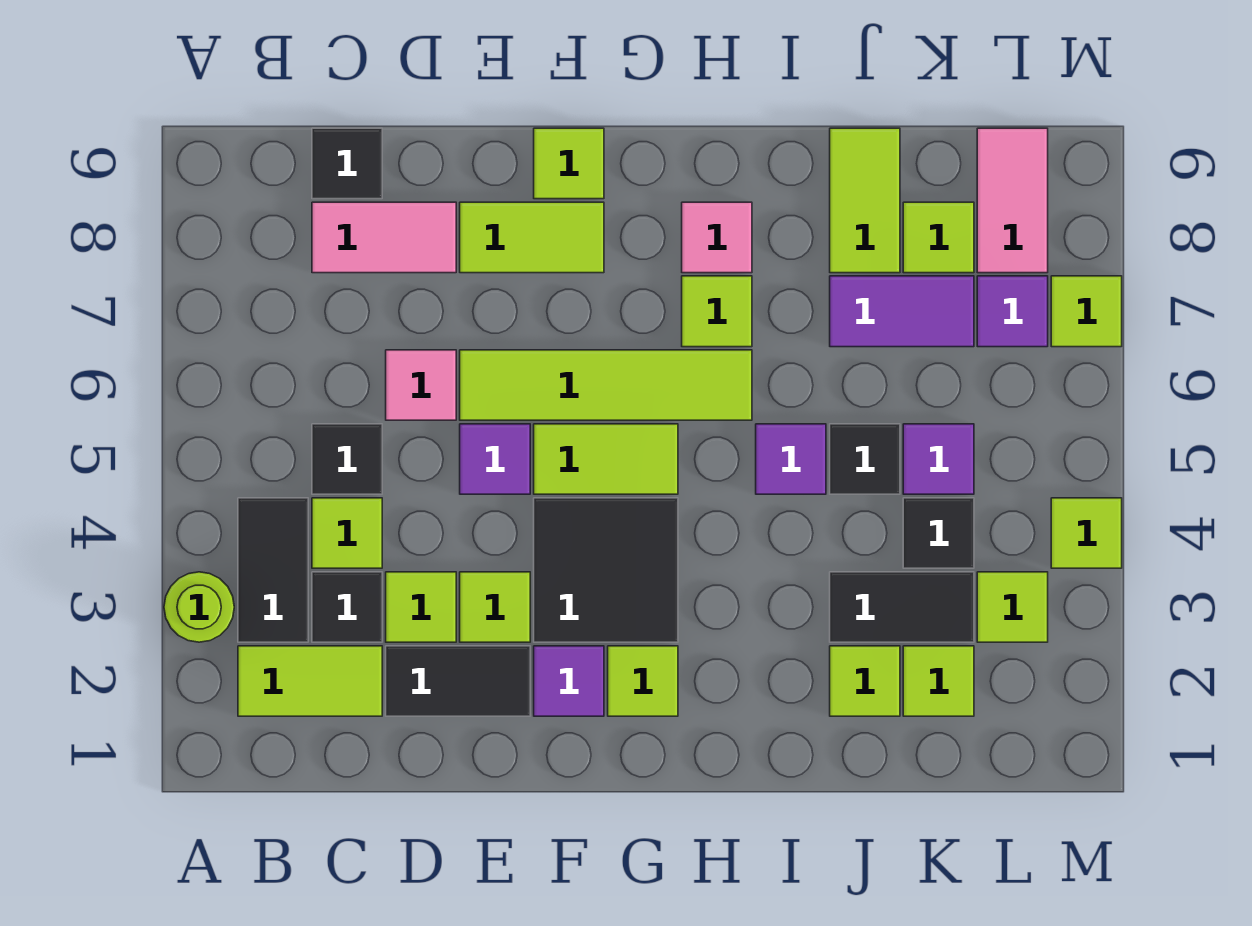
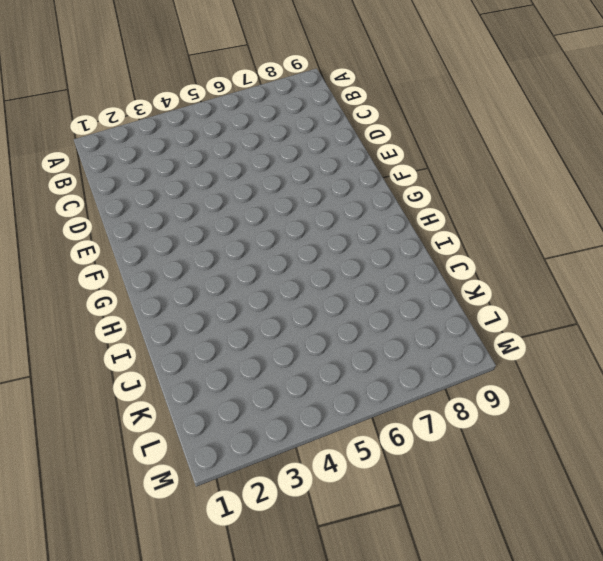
none -> lime 1x1 round brick [164,572,234,642]
none -> lime 1x2 tile [238,646,382,716]
none -> black 1x2 tile [238,498,308,642]
none -> black 1x1 tile [312,572,382,642]

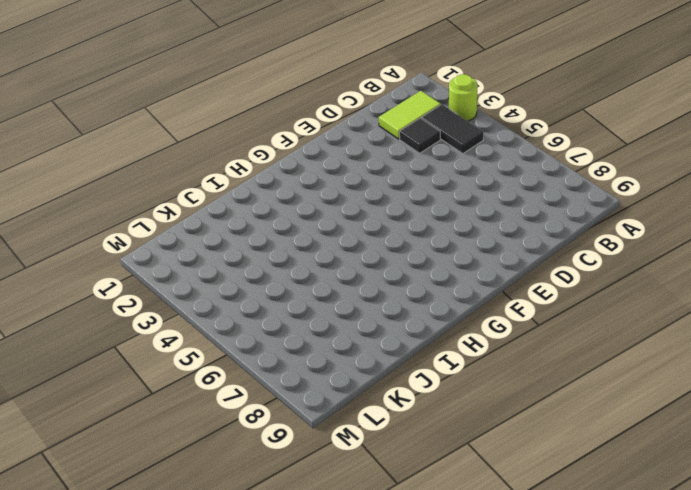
none -> lime 1x1 tile [312,498,382,568]
none -> black 1x1 tile [312,424,382,494]
none -> pink 1x2 tile [312,202,456,273]
none -> black 1x1 tile [312,128,382,199]

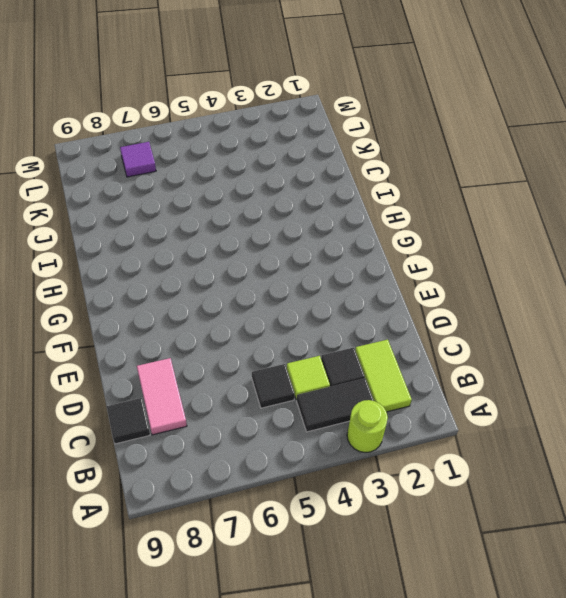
none -> black 1x2 tile [386,646,530,716]
none -> lime 1x1 tile [386,572,456,642]
none -> pink 1x1 tile [386,350,456,420]
none -> lime 1x1 tile [460,572,530,642]

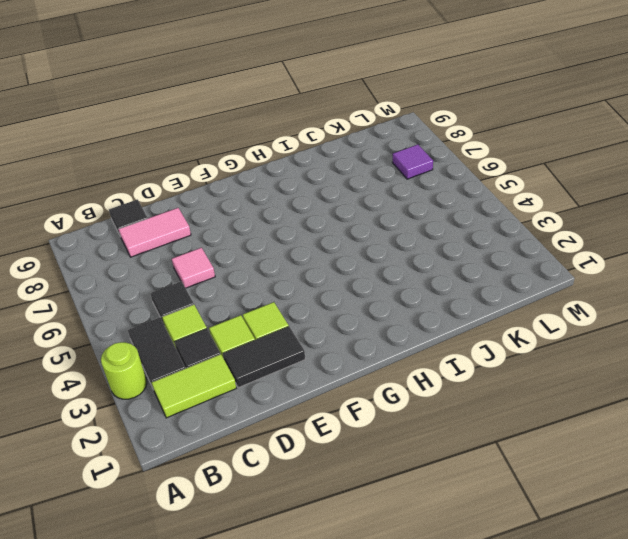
none -> purple 1x1 tile [460,424,530,494]
none -> lime 1x4 tile [460,350,752,420]
none -> lime 1x2 tile [460,202,604,273]
none -> purple 1x1 tile [534,646,604,716]

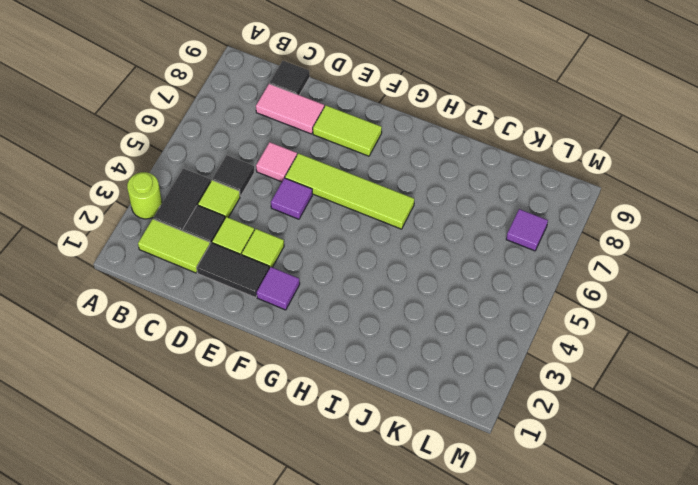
none -> black 2x2 tile [534,498,678,642]
none -> lime 1x2 tile [534,424,678,494]
none -> lime 1x1 tile [534,128,604,199]
none -> lime 1x1 tile [608,646,678,716]

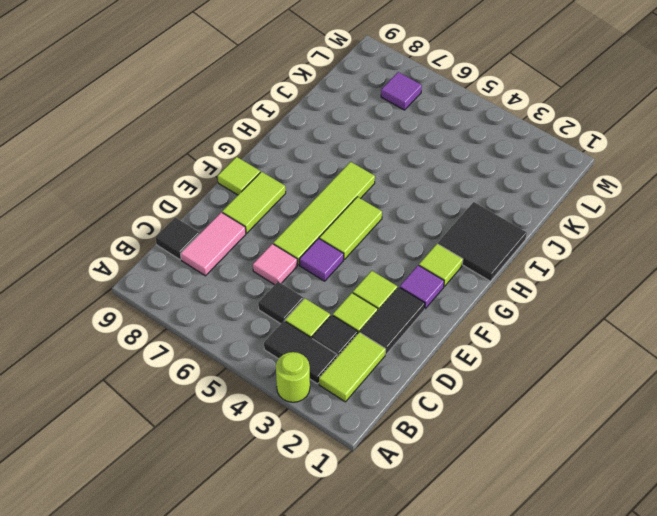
black 2x2 tile [438,202,527,281] -> black 2x2 tile moved to [534,498,678,642]
none -> lime 1x1 tile [682,276,752,347]
none -> pink 1x1 tile [682,202,752,273]
none -> purple 1x1 tile [756,424,826,494]
none -> lime 1x1 tile [830,646,900,716]

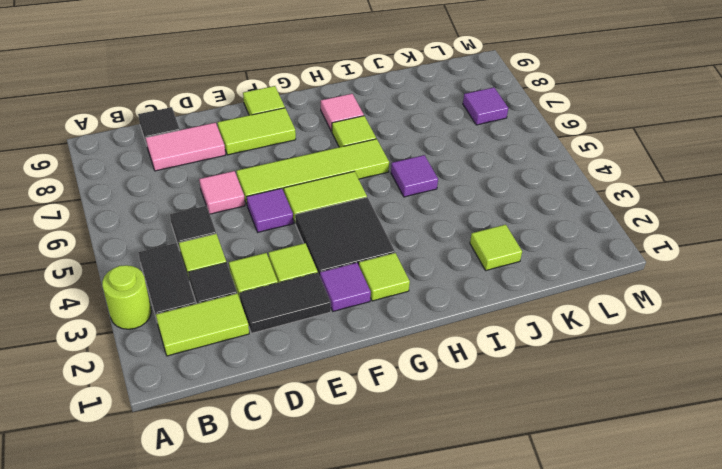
none -> black 1x2 tile [830,572,974,642]
none -> black 1x1 tile [830,424,900,494]
none -> purple 1x2 tile [830,276,974,347]
none -> lime 1x2 tile [830,128,900,273]

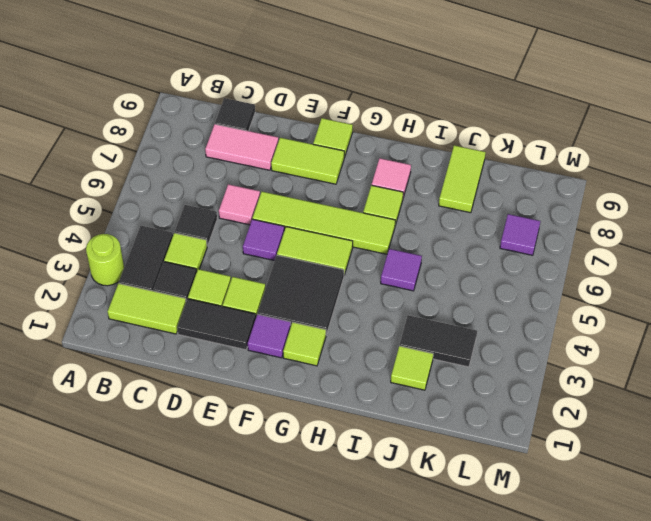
none -> black 1x1 tile [830,424,900,494]
none -> purple 1x2 tile [830,276,974,347]
none -> lime 1x1 tile [903,646,974,716]
none -> black 1x1 tile [903,498,974,568]

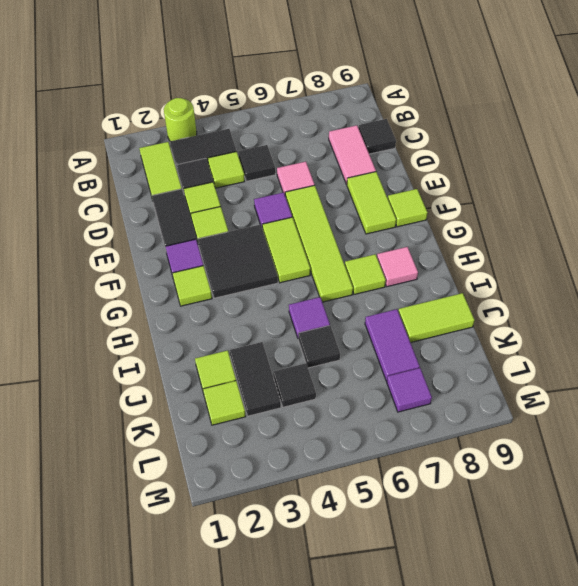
none -> purple 1x1 tile [903,424,974,494]
none -> lime 1x1 tile [903,202,974,273]
none -> lime 1x1 tile [977,572,1048,642]
none -> pink 1x2 tile [977,128,1048,273]

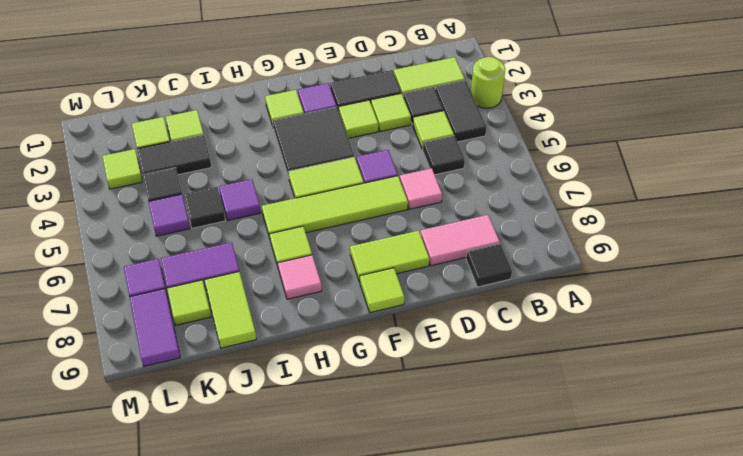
purple 1x2 tile [129,289,180,366] -> pink 1x2 tile [977,128,1048,273]
none -> lime 1x1 tile [1051,498,1122,568]
none -> lime 1x1 tile [1051,276,1122,347]

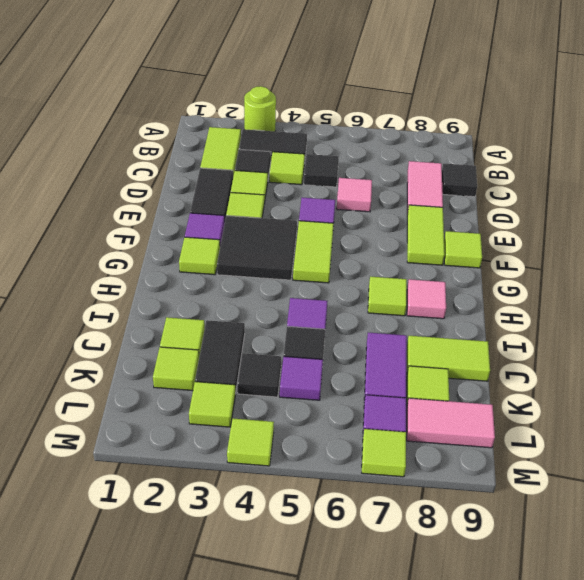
none -> lime 1x4 tile [460,350,752,420]

